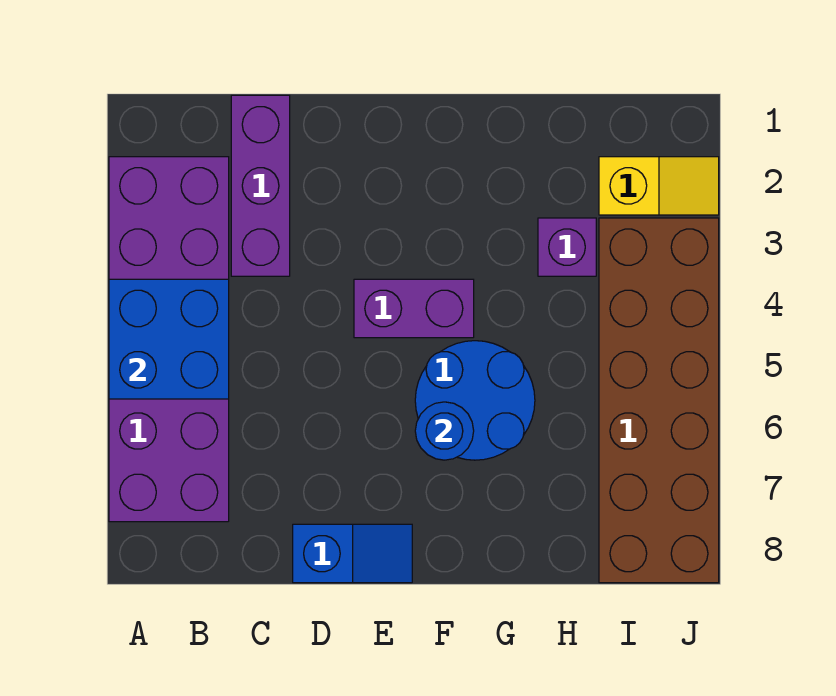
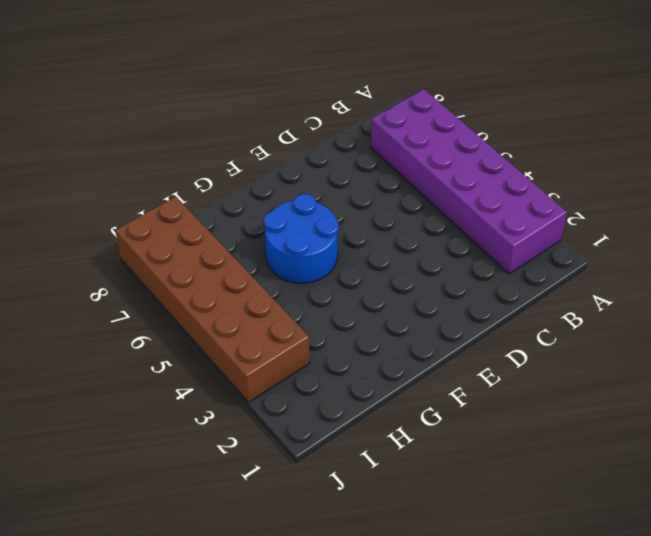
none -> purple 1x3 brick [231,95,290,276]
none -> blue 1x2 slope [293,524,412,583]

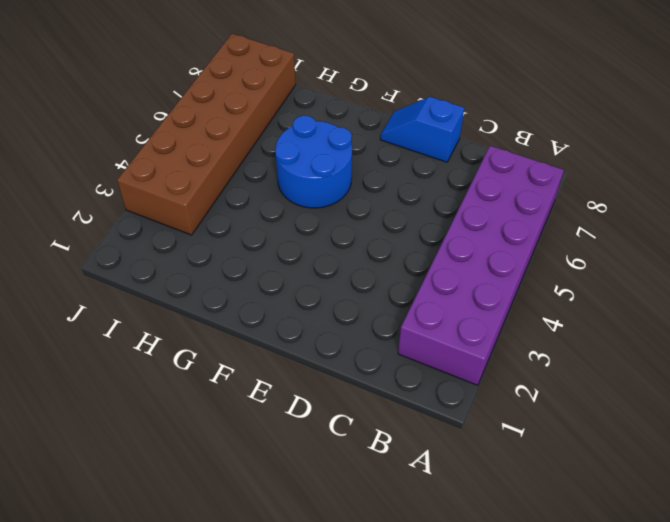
none -> purple 1x3 brick [231,95,290,276]
none -> purple 1x2 brick [354,279,474,338]

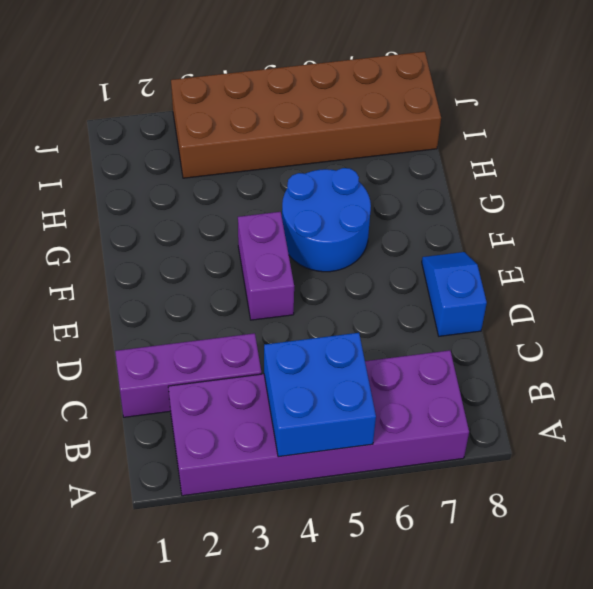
none -> purple 1x1 brick [538,218,596,276]
none -> yellow 1x2 slope [599,157,719,215]

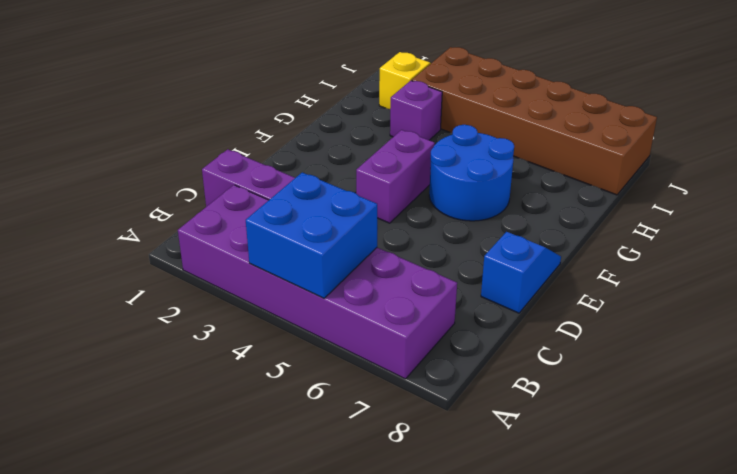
none -> blue 1x1 round brick [415,402,474,460]

